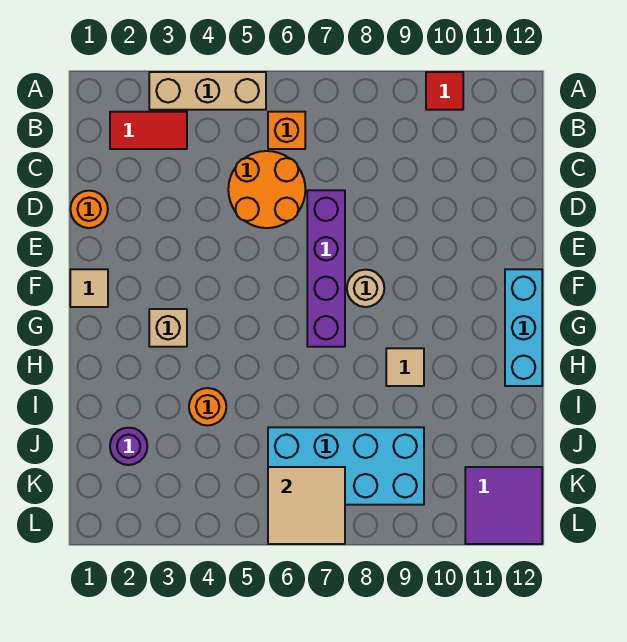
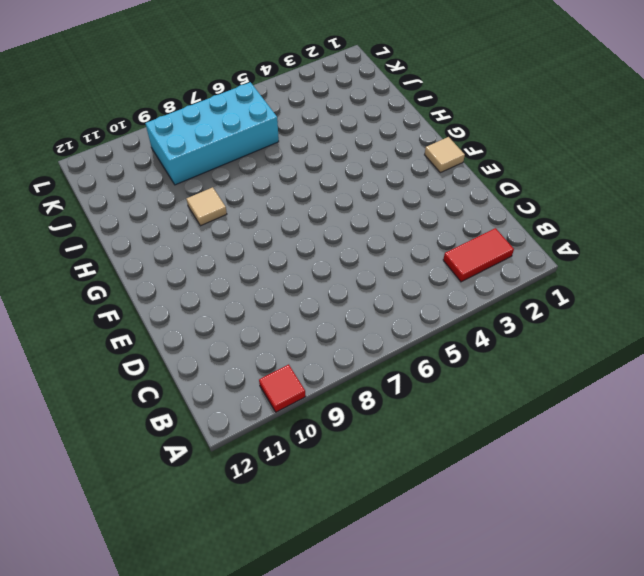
none -> tan 1x3 brick [149,72,266,110]
none -> orange 1x1 brick [268,112,305,149]
none -> orange 2x2 round brick [228,151,305,228]

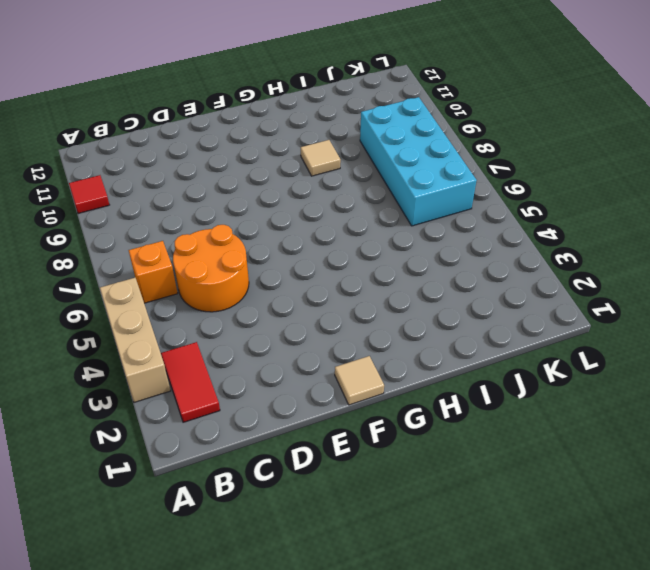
none -> orange 1x1 round brick [70,191,108,228]
none -> purple 1x4 brick [307,190,345,347]
none -> tan 1x1 round brick [347,270,384,307]

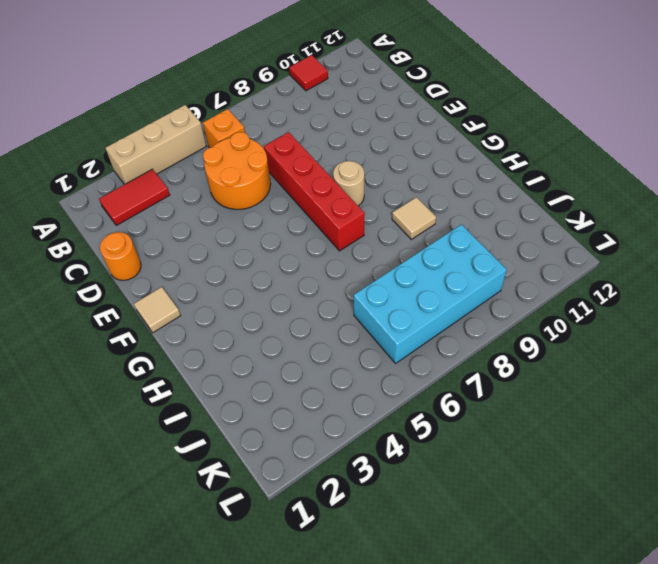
red 1x4 brick [264,132,365,251] -> purple 1x4 brick [307,190,345,347]
none -> cyan 1x3 brick [505,269,542,386]
none -> tan 1x1 brick [149,309,187,347]
none -> orange 1x1 round brick [189,388,226,426]

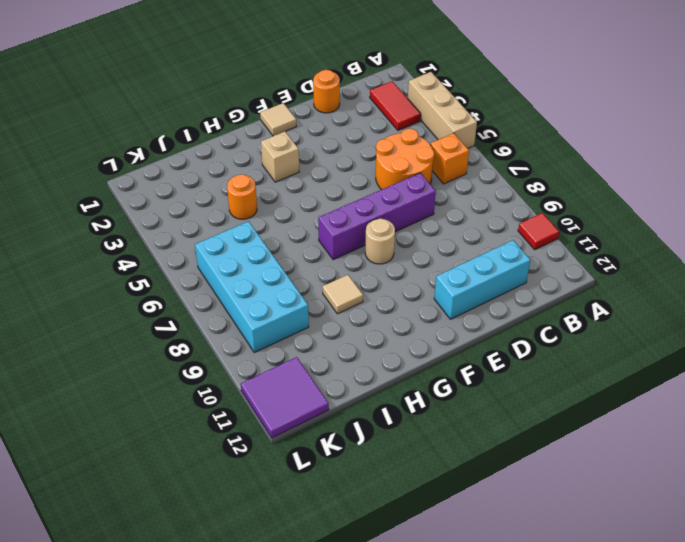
cyan 1x3 brick [434,240,530,319] -> cyan 1x3 brick moved to [505,269,542,386]
none -> purple 1x1 round brick [110,428,147,465]
none -> tan 2x2 tile [268,467,345,544]

